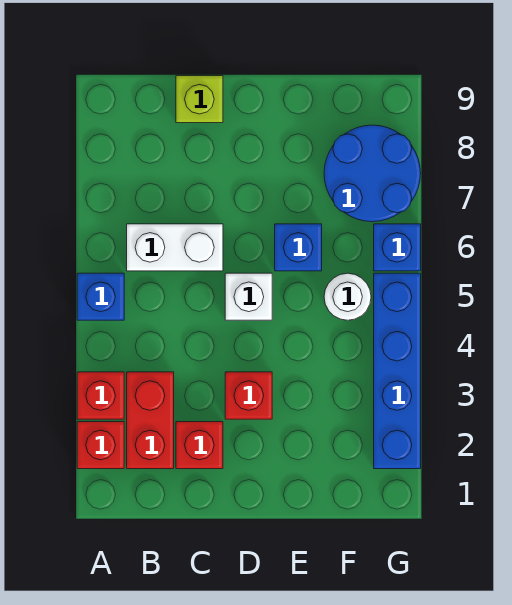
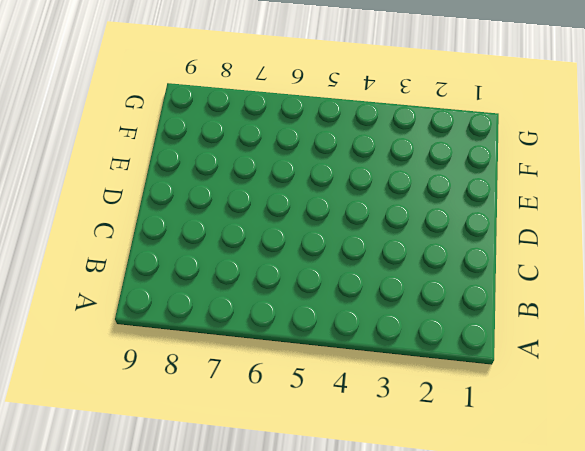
none -> red 1x1 brick [77,422,124,469]
none -> red 1x1 brick [77,372,124,419]
none -> blue 1x1 brick [77,273,124,320]

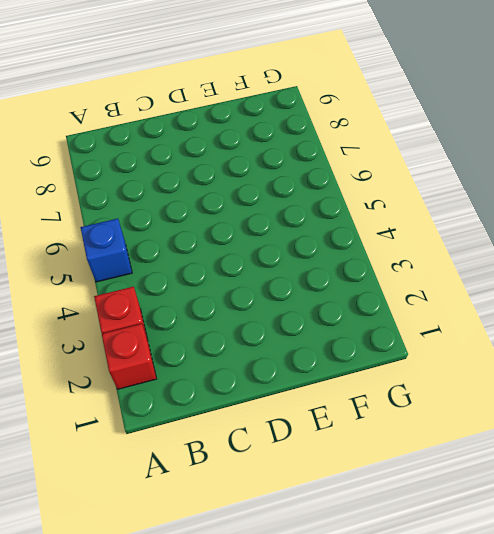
none -> red 1x2 brick [127,372,174,469]
none -> white 1x2 brick [127,224,223,271]
none -> red 1x1 brick [176,422,223,469]

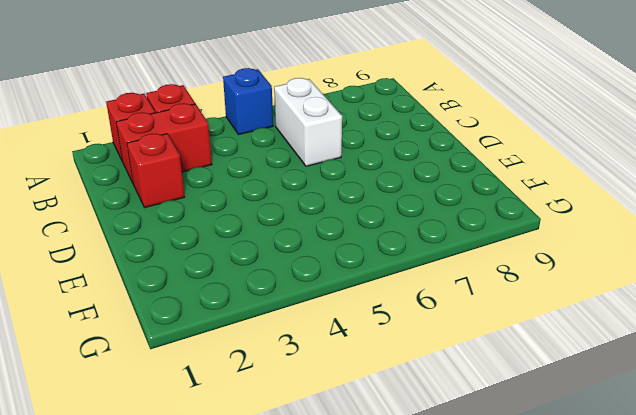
none -> lime 1x1 brick [176,76,223,123]
none -> red 1x1 brick [225,372,272,419]
none -> white 1x1 brick [225,273,272,320]

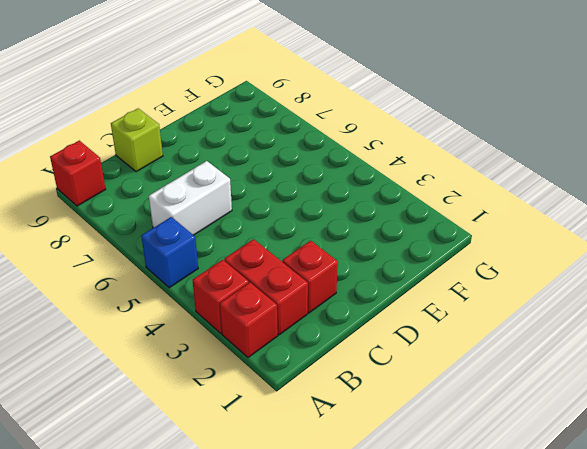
red 1x1 brick [50,141,106,206] -> red 1x1 brick moved to [225,372,272,419]
none -> white 1x1 brick [225,273,272,320]
none -> blue 1x1 brick [275,224,322,271]
none -> white 1x1 round brick [324,273,371,320]

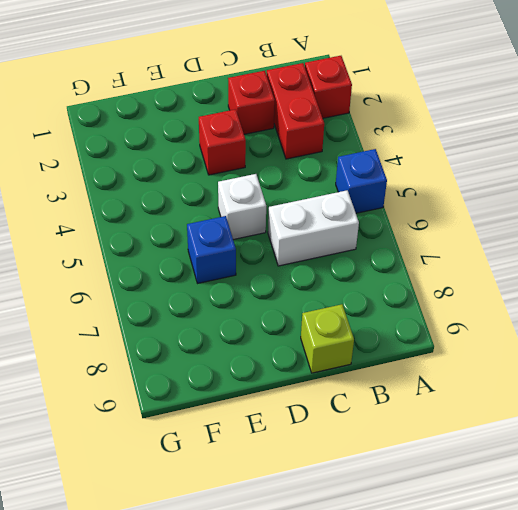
none -> red 1x1 brick [77,372,124,419]
none -> white 1x1 round brick [324,273,371,320]
none -> blue 2x2 round brick [324,125,421,222]

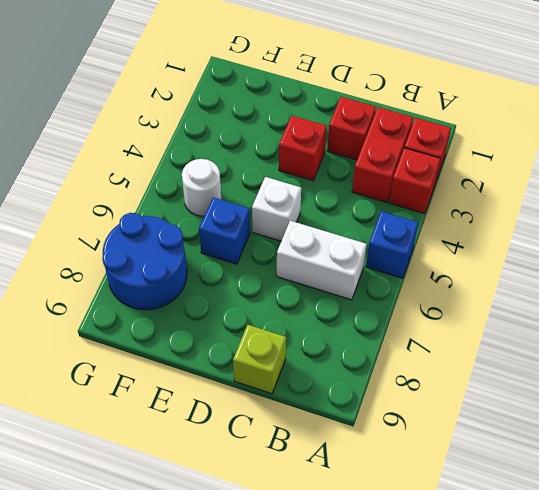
none -> blue 1x4 brick [374,273,421,469]
none -> blue 1x1 brick [374,224,421,271]

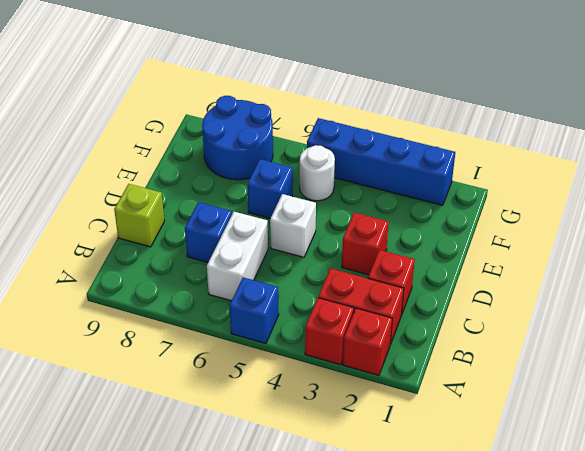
blue 1x1 brick [185,202,232,262] -> blue 1x1 brick moved to [374,224,421,271]

